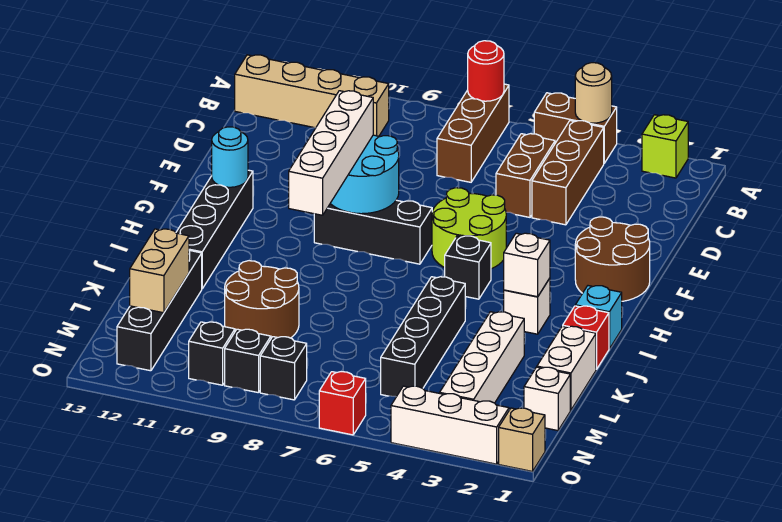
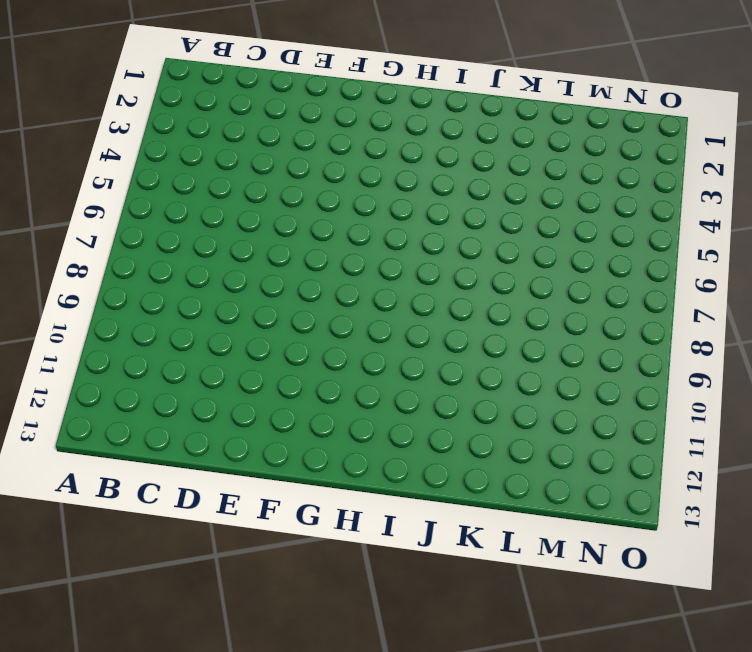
none -> lime 1x1 brick [642,115,688,178]
none -> brown 1x2 brick [534,93,617,163]
none -> brown 1x3 brick [437,84,509,182]
none -> brown 1x3 brick [532,121,604,225]

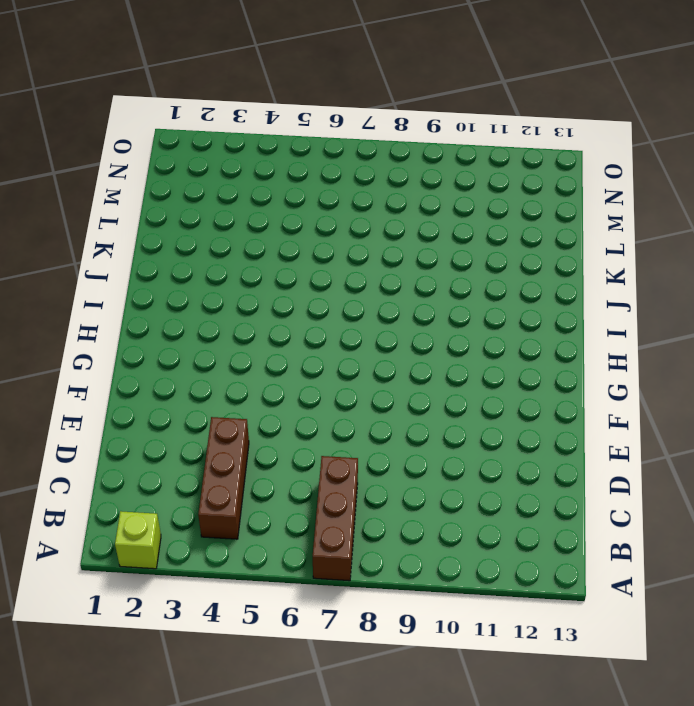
none -> brown 1x2 brick [534,93,617,163]
none -> tan 1x4 brick [235,55,389,136]
none -> brown 1x2 brick [496,134,555,217]
none -> brown 2x2 round brick [575,217,650,301]

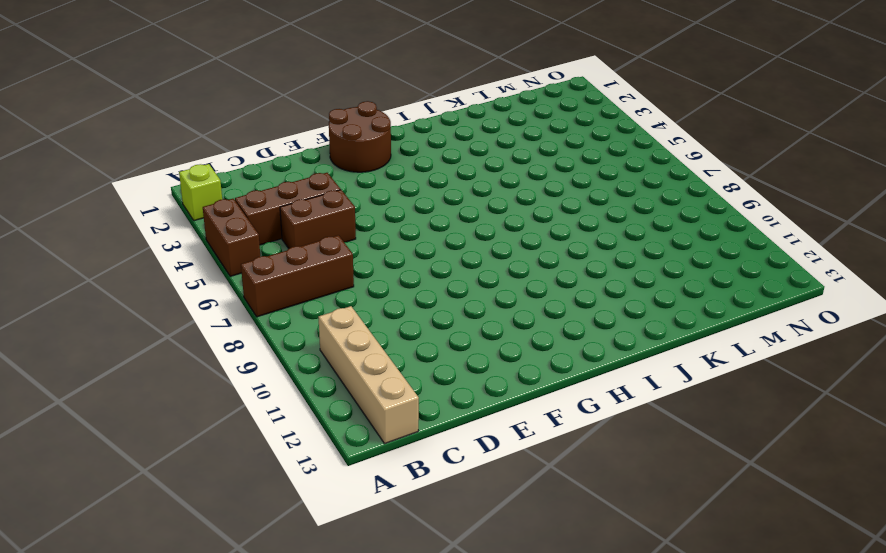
none -> lime 2x2 round brick [432,188,506,269]
none -> black 1x3 brick [314,200,433,264]
none -> black 1x4 brick [176,170,253,289]
none -> black 1x1 brick [445,236,491,299]

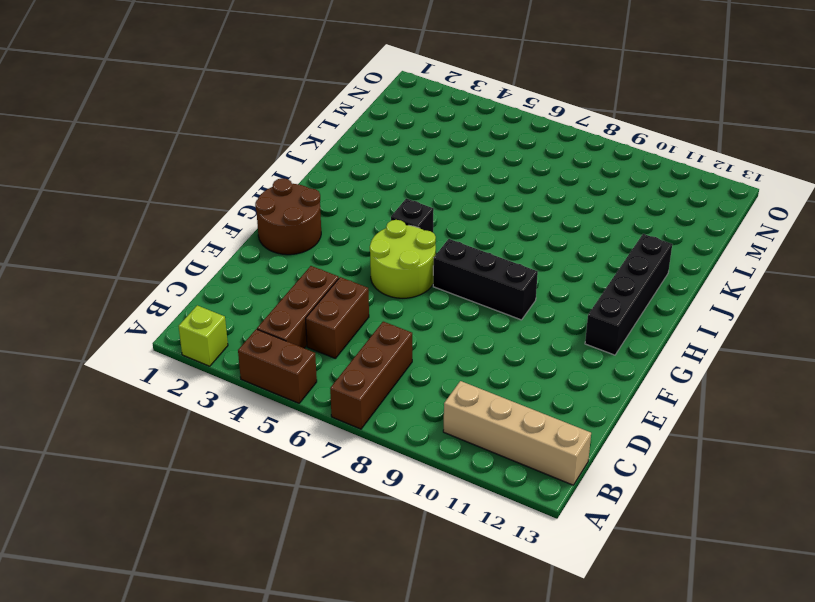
none -> cyan 1x1 brick [575,286,622,349]
none -> white 1x1 brick [504,278,550,334]
none -> red 1x1 brick [563,306,609,369]
none -> black 1x4 brick [381,277,465,397]

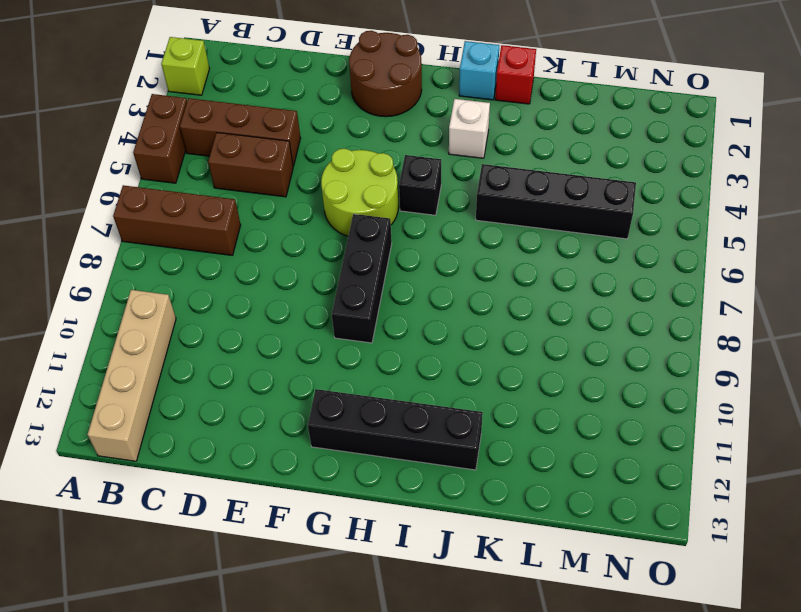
none -> white 1x2 brick [537,326,596,410]
none -> white 1x4 brick [440,312,524,403]
none -> brown 2x2 round brick [225,261,299,338]
none -> black 1x4 brick [117,250,202,371]

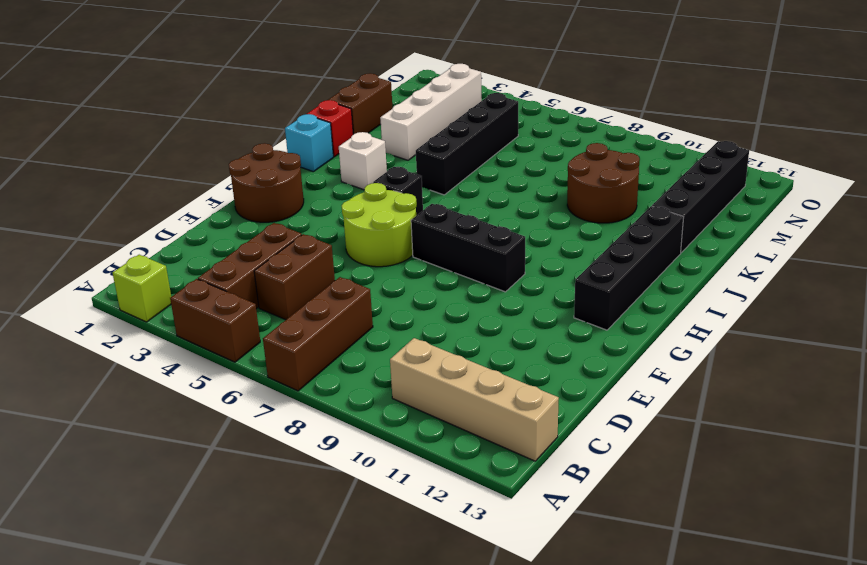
brown 1x2 brick [328,73,392,134] -> white 1x2 brick [537,326,596,410]
none -> white 1x1 brick [524,367,570,431]
none -> black 1x1 brick [260,337,307,400]
none -> black 1x1 brick [225,329,271,393]
none -> black 1x1 brick [189,322,235,385]

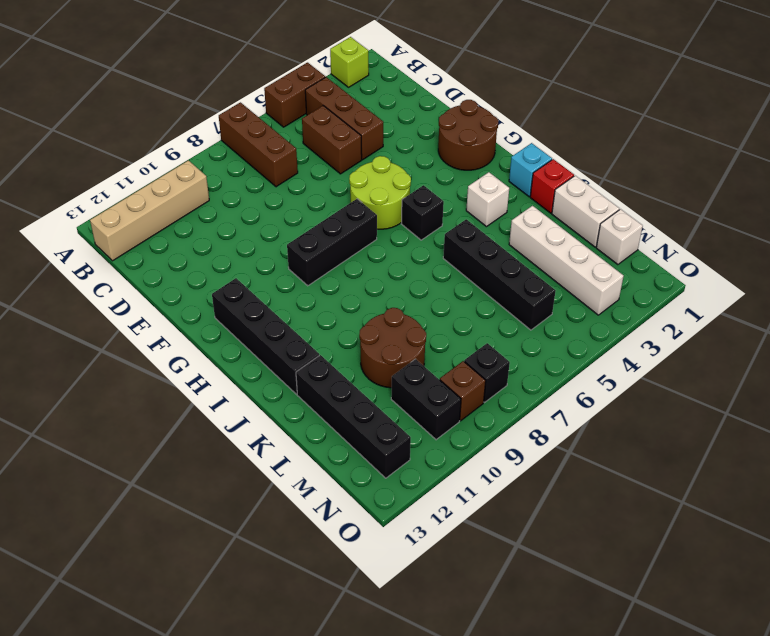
black 1x2 brick [391,359,461,440] -> black 1x1 brick [189,322,235,385]
brown 1x1 brick [440,361,486,421] -> black 1x1 brick [225,329,271,393]
none -> tan 1x1 brick [499,408,545,471]
none -> white 1x3 brick [391,386,509,464]
none -> red 1x1 brick [319,372,366,435]
none -> tan 1x1 round brick [575,63,612,123]

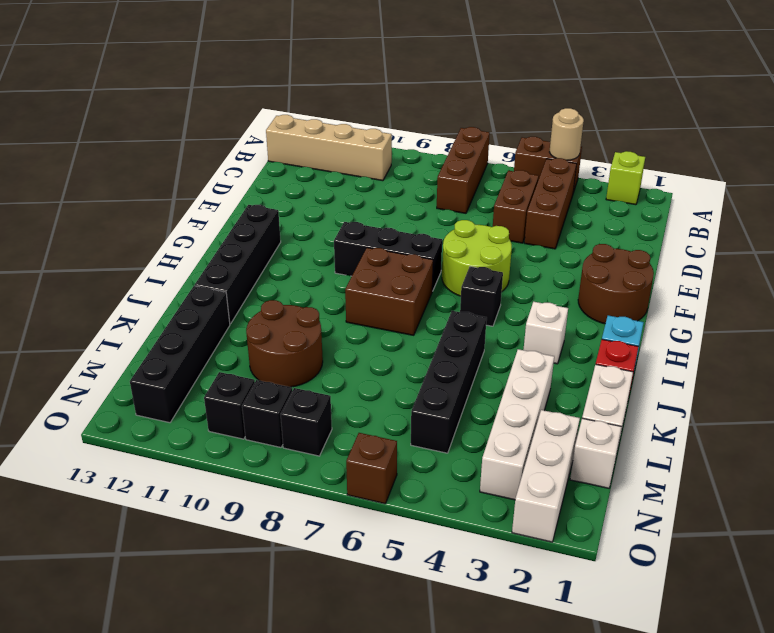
brown 2x2 brick [345,248,433,335] -> none
white 1x3 brick [512,410,580,542] -> white 1x3 brick turned to [391,386,509,464]
brown 1x1 brick [346,433,397,504] -> red 1x1 brick [319,372,366,435]
none -> tan 1x1 brick [499,408,545,471]
none -> red 1x1 round brick [468,41,504,101]
none -> cyan 2x2 round brick [330,135,399,214]
none -> cyan 1x1 round brick [212,127,248,187]

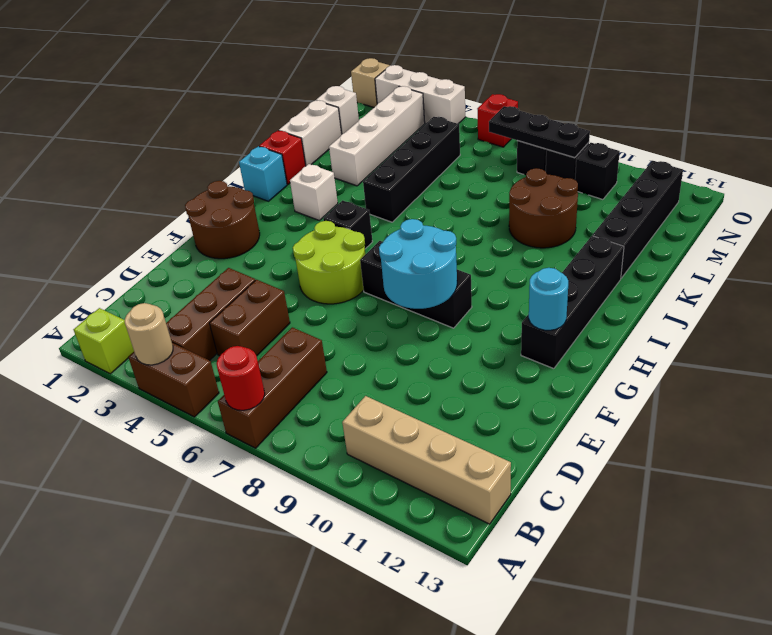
black 1x3 plate [489,106,590,158] -> none
none -> white 1x1 brick [504,233,550,297]
none -> tan 1x2 brick [130,229,189,313]
none -> white 1x4 brick [289,91,373,215]

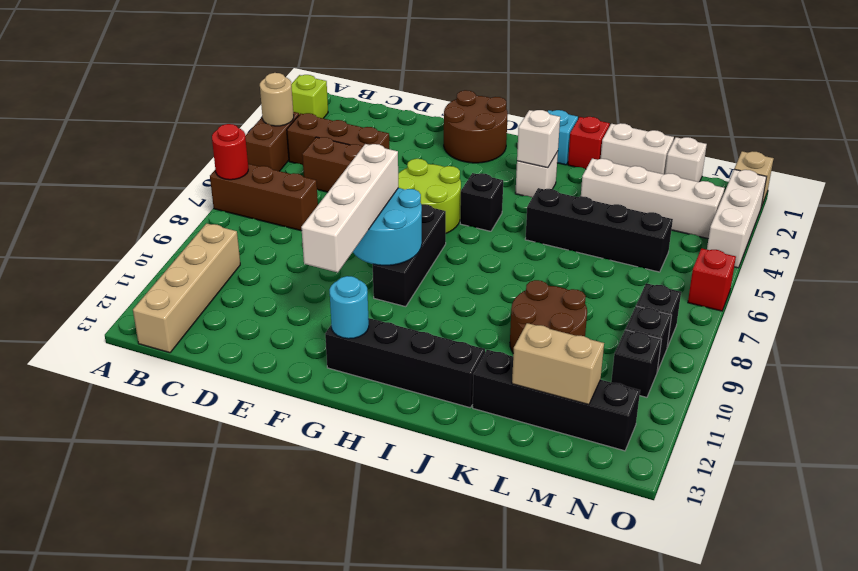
white 1x4 brick [301,144,399,272] -> white 1x4 brick turned to [289,91,373,215]

